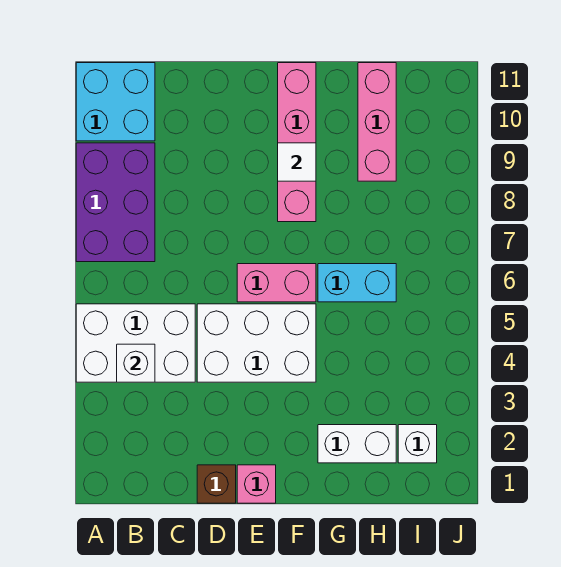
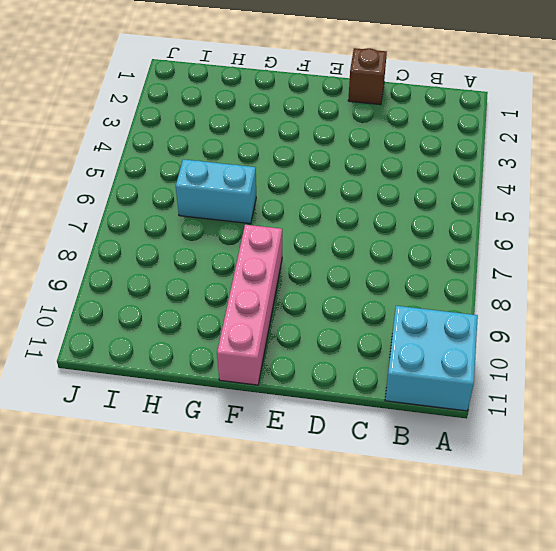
none -> white 2x3 brick [76,304,195,382]
none -> purple 2x3 brick [76,143,155,262]
none -> white 2x3 brick [197,304,316,382]

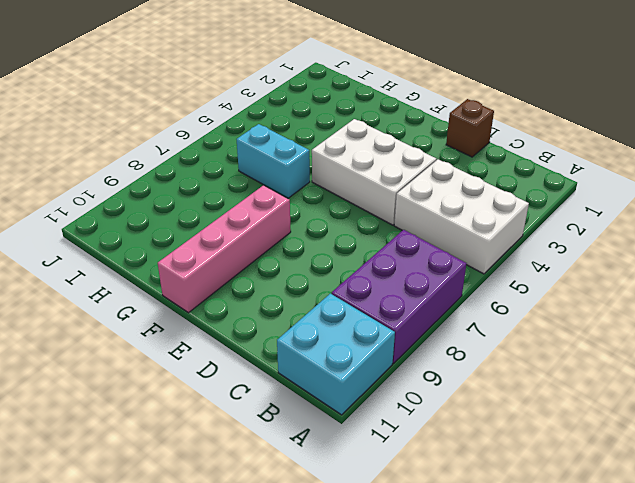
none -> pink 1x1 brick [237,465,276,503]
none -> pink 1x2 brick [237,264,316,302]
none -> white 1x2 brick [318,425,396,463]

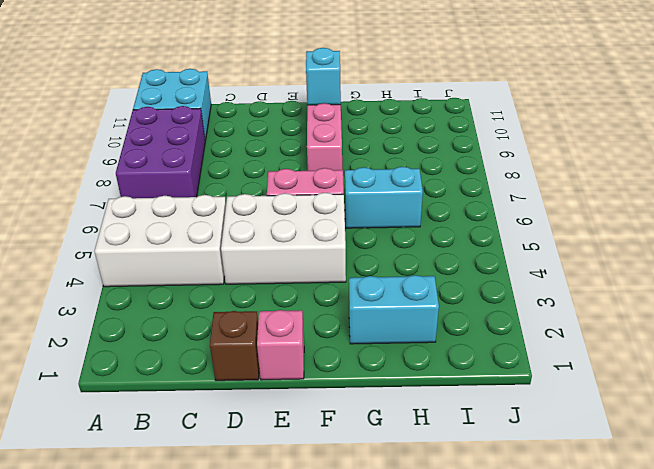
cyan 1x1 brick [306,48,341,105] -> none
cyan 1x2 brick [349,275,439,344] -> white 1x2 brick [318,425,396,463]
none -> pink 1x3 brick [358,63,396,181]
none -> white 1x1 brick [398,425,437,463]
none -> white 1x1 brick [117,344,155,382]

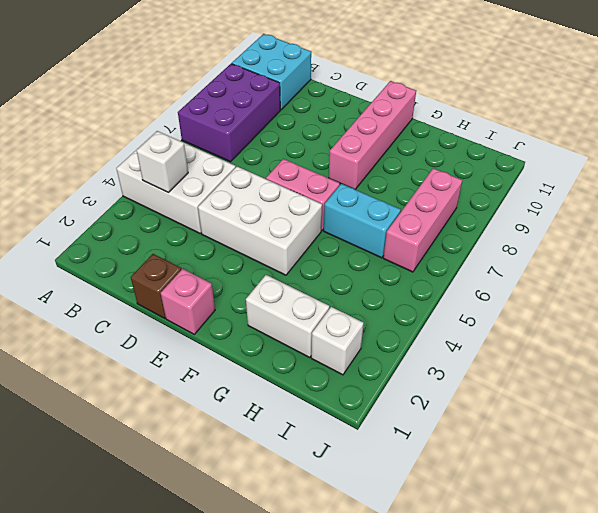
pink 1x3 brick [383,168,462,272] -> pink 1x3 brick moved to [358,63,396,181]
none -> white 1x1 tile [278,143,316,181]

